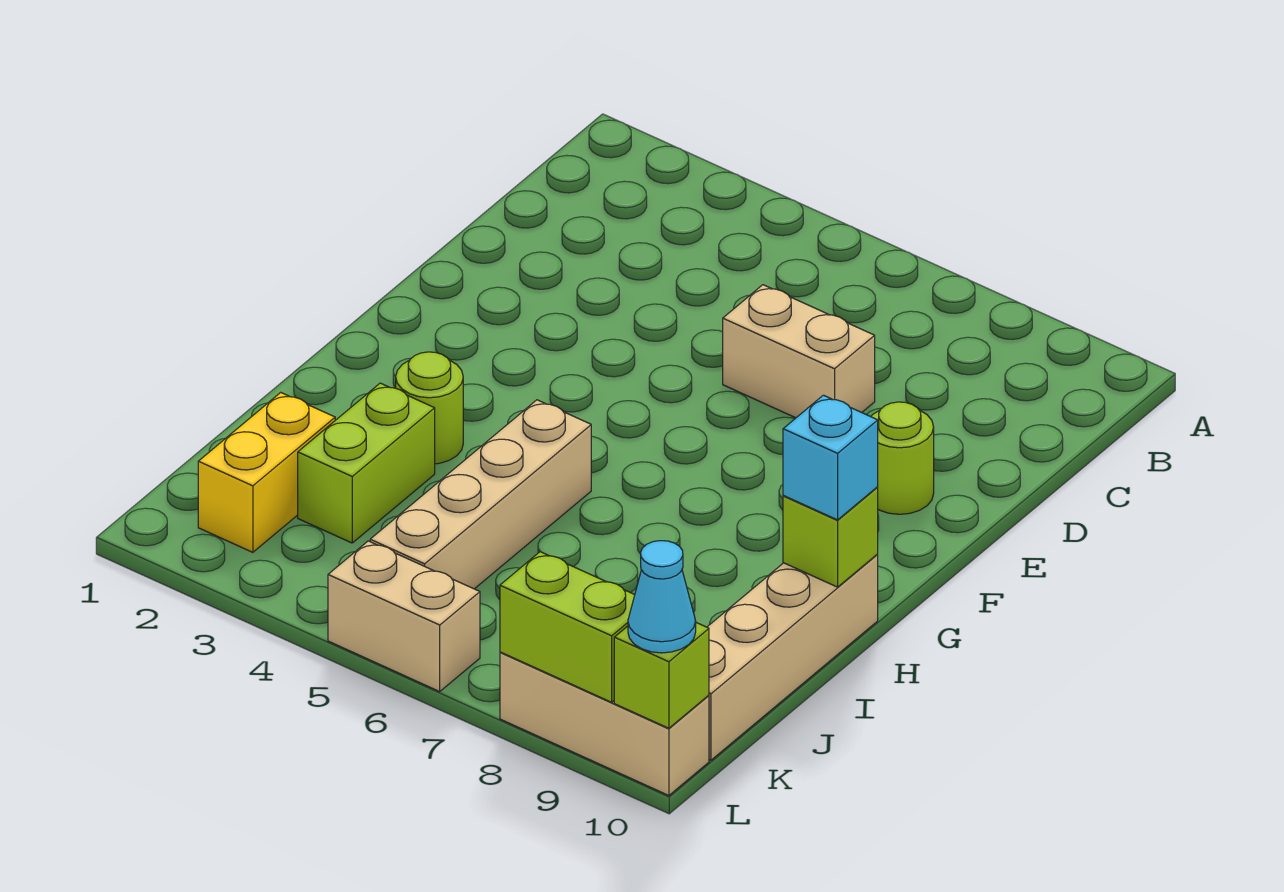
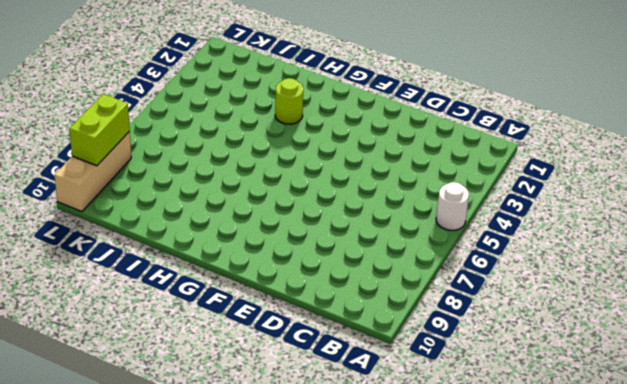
white 1x1 round brick [436,182,469,230] -> none
none -> tan 1x2 brick [723,285,875,418]
none -> lime 1x1 round brick [871,402,934,514]
none -> tan 1x4 brick [370,400,591,589]

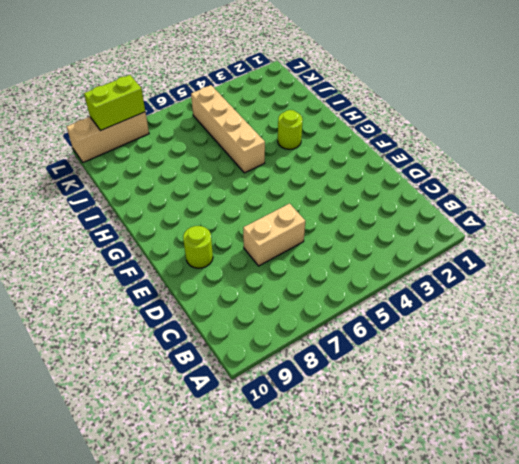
none -> tan 1x4 brick [707,555,878,760]
none -> lime 1x2 brick [298,383,435,543]
none -> yellow 1x2 brick [198,392,335,552]

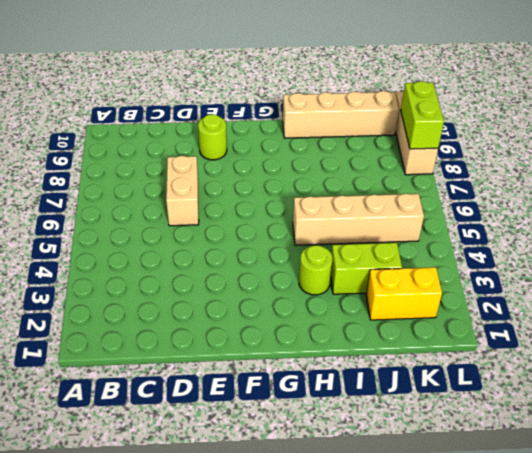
none -> tan 1x2 brick [328,541,480,691]
none -> lime 1x1 brick [783,487,878,587]
none -> lime 1x1 brick [614,623,709,728]

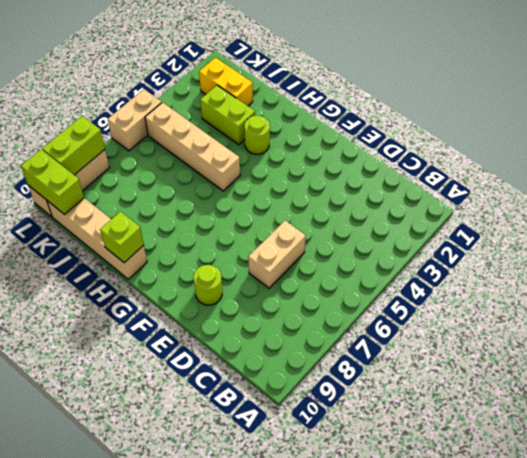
lime 1x2 brick [21,150,84,214] -> lime 1x1 brick [614,623,709,728]
none -> cyan 1x1 brick [783,395,878,520]
none -> cyan 1x1 cone [628,541,696,653]

